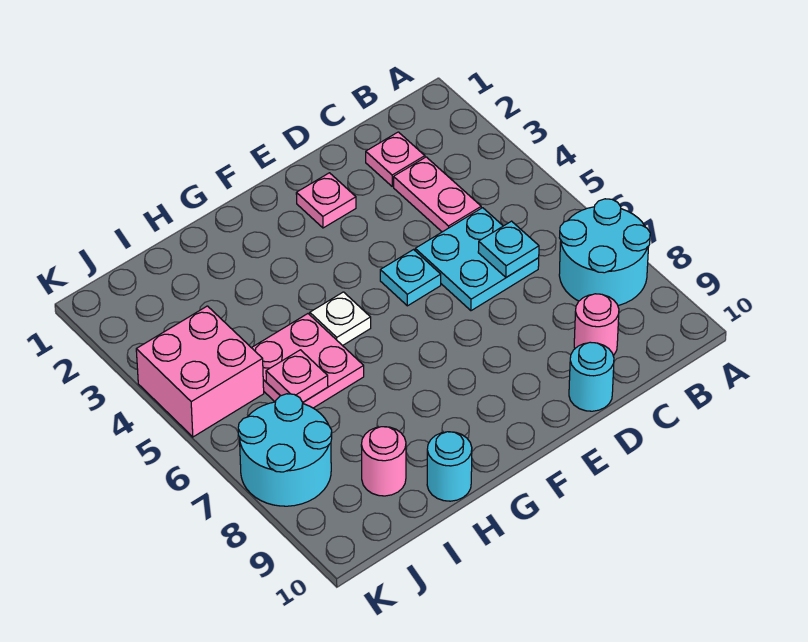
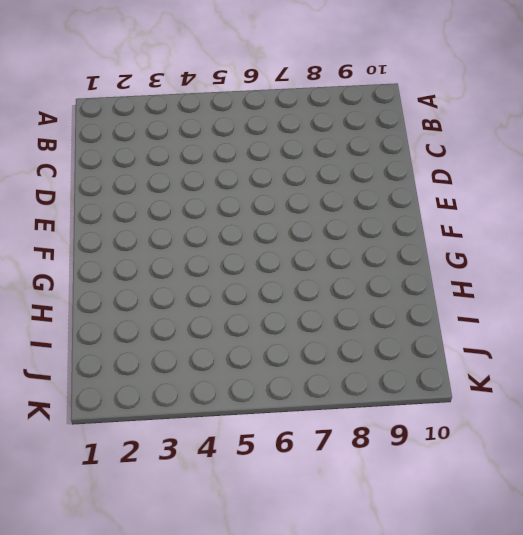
none -> cyan 2x2 round brick [559,199,650,305]
none -> pink 1x1 plate [366,132,425,186]
none -> pink 1x2 plate [394,157,481,232]

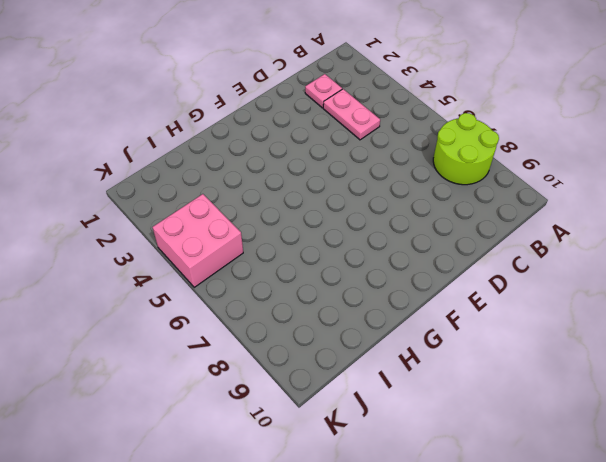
lime 2x2 round brick [433,113,499,185] -> cyan 2x2 round brick [559,199,650,305]
none -> cyan 2x2 plate [415,208,539,311]
none -> pink 1x1 round brick [574,294,619,355]
none -> cyan 1x1 round brick [569,342,614,411]

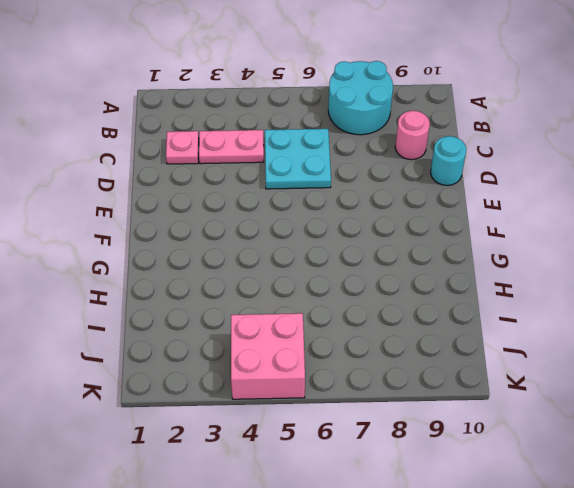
none -> pink 1x1 plate [296,173,356,228]
none -> cyan 1x1 plate [380,250,441,306]
none -> white 1x1 plate [310,292,371,346]

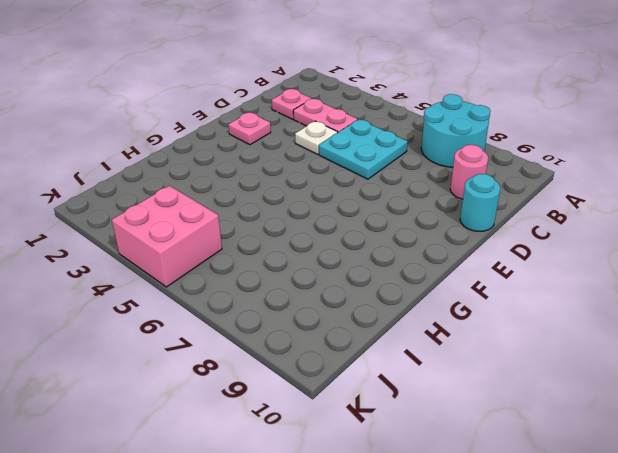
white 1x1 plate [295,121,338,154] -> white 1x1 plate moved to [310,292,371,346]
none -> cyan 1x1 plate [380,250,441,306]
none -> pink 2x2 plate [252,314,364,408]
none -> cyan 1x1 round brick [427,432,472,501]

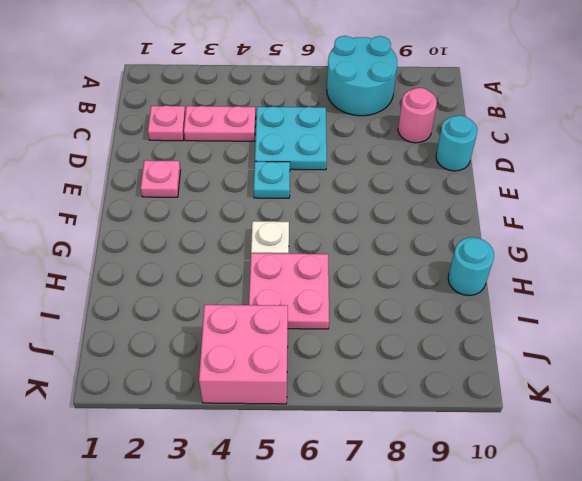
none -> pink 1x1 round brick [361,427,406,496]
none -> cyan 2x2 round brick [238,394,332,506]
none -> cyan 1x1 plate [478,221,539,277]

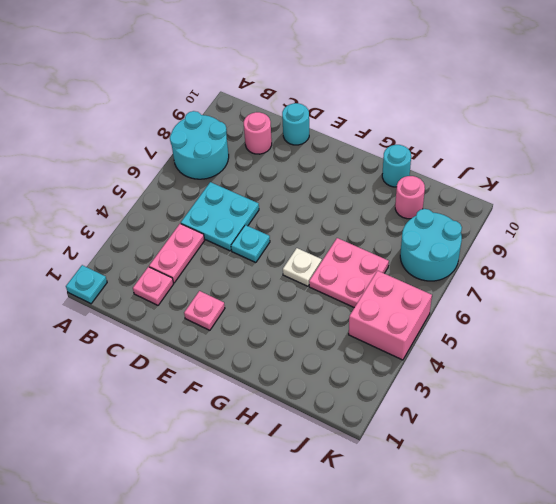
cyan 1x1 plate [66,265,107,304] -> cyan 1x1 plate moved to [478,221,539,277]
none -> pink 1x1 plate [266,350,328,402]

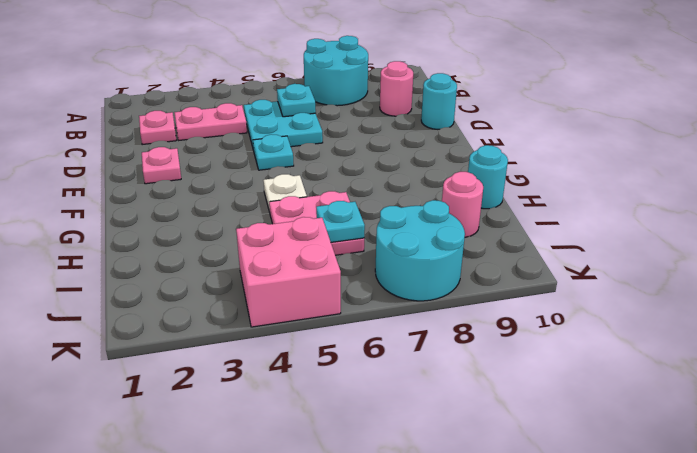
cyan 1x1 plate [316,201,365,242] -> pink 1x1 plate [266,350,328,402]

